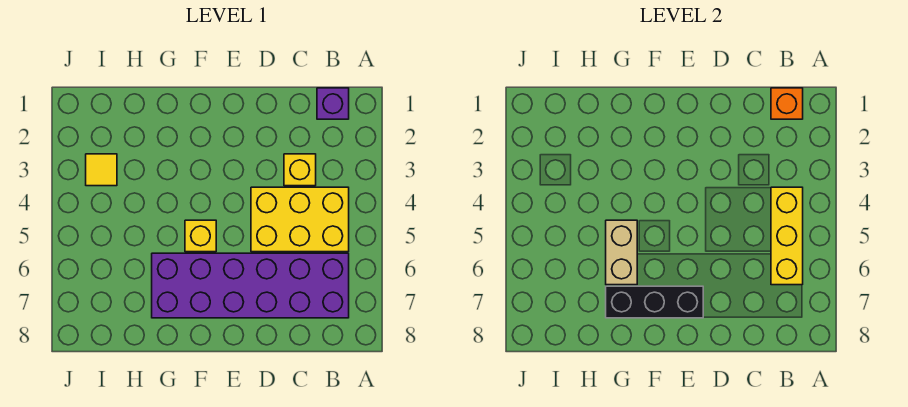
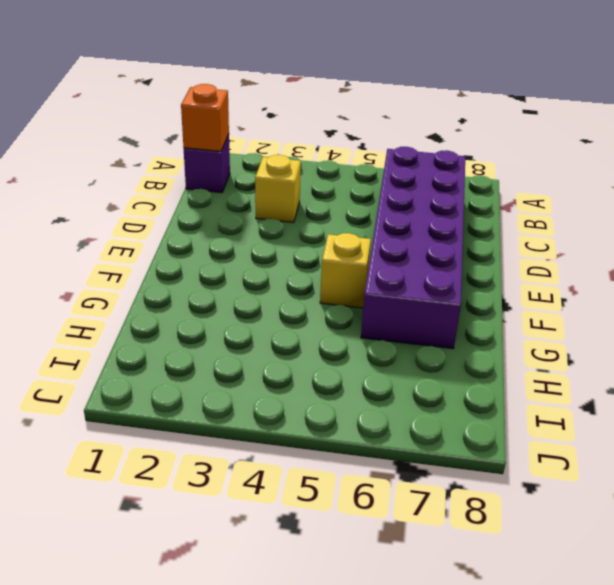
none -> yellow 2x3 brick [251,187,349,252]
none -> yellow 1x1 tile [86,154,117,186]

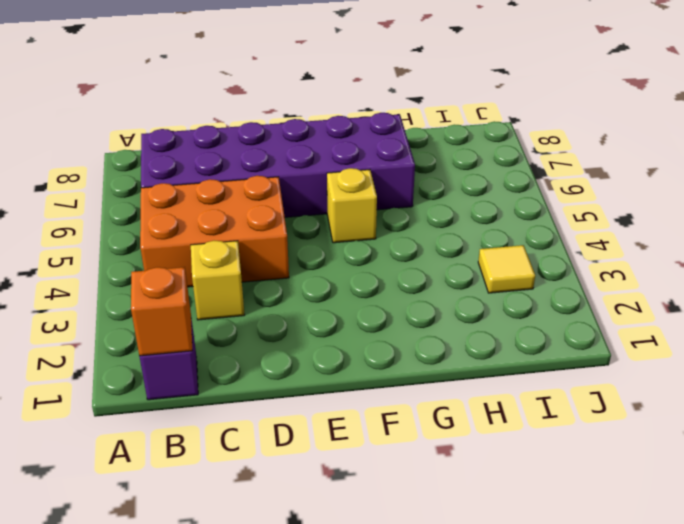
orange 2x3 brick [140,176,289,287] -> yellow 2x3 brick [251,187,349,252]
none -> yellow 1x3 brick [771,187,803,285]
none -> black 1x3 brick [606,286,703,318]

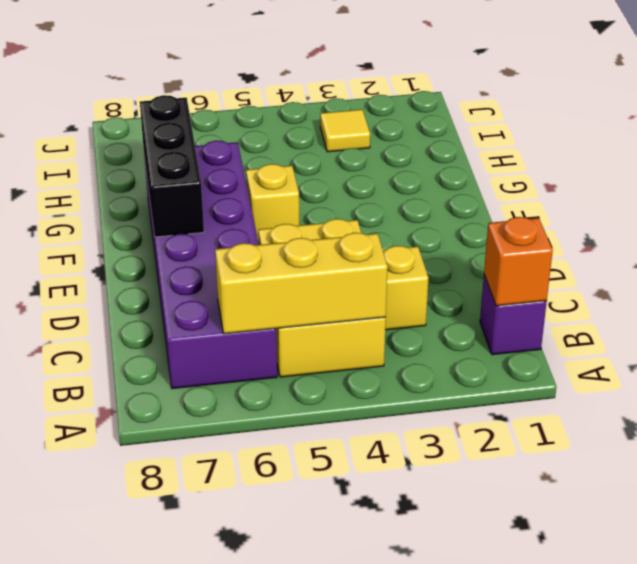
none -> tan 1x2 brick [606,220,637,285]

